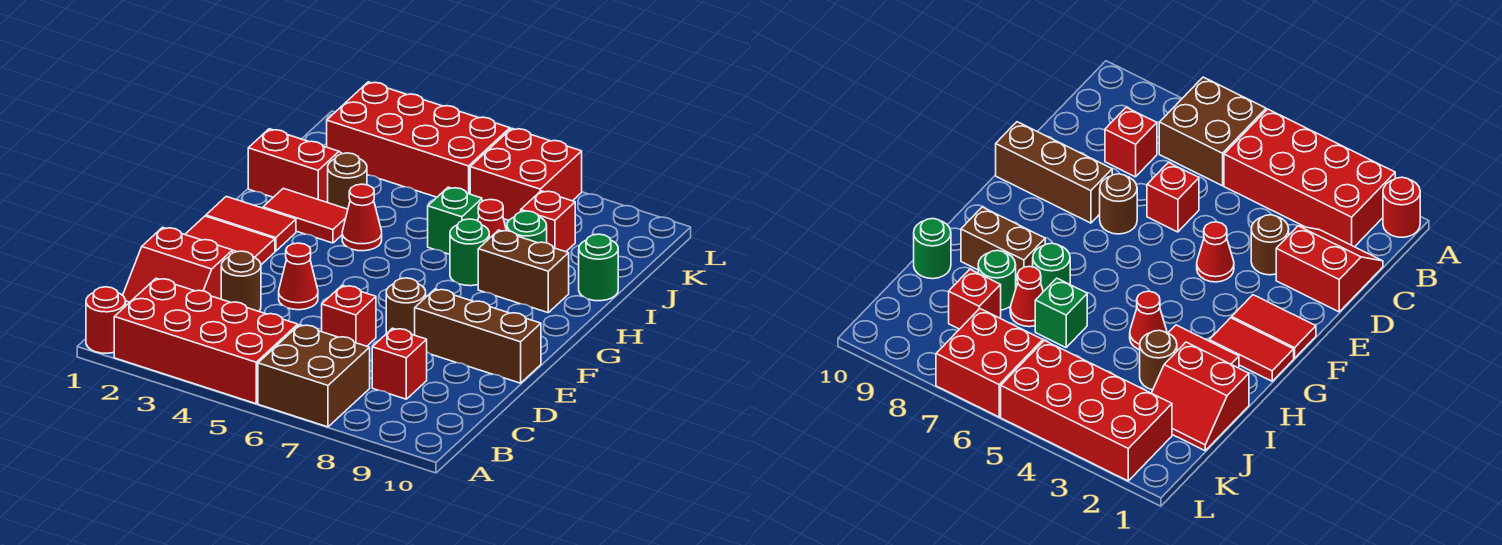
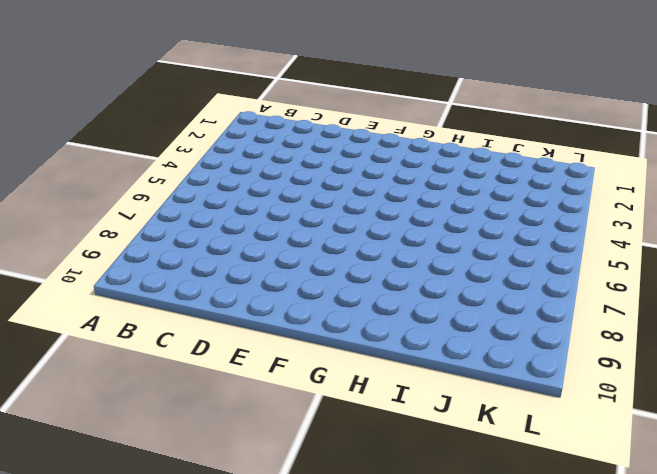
none -> red 1x1 round brick [86,287,126,353]
none -> red 2x4 brick [114,278,298,404]
none -> brown 2x2 brick [258,325,370,427]

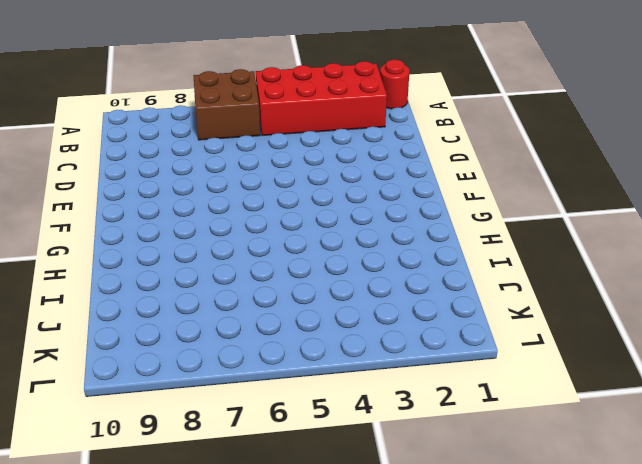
none -> red 2x2 slope [123,227,232,305]
none -> red 1x1 brick [372,328,427,399]
none -> brown 1x1 round brick [221,251,261,311]

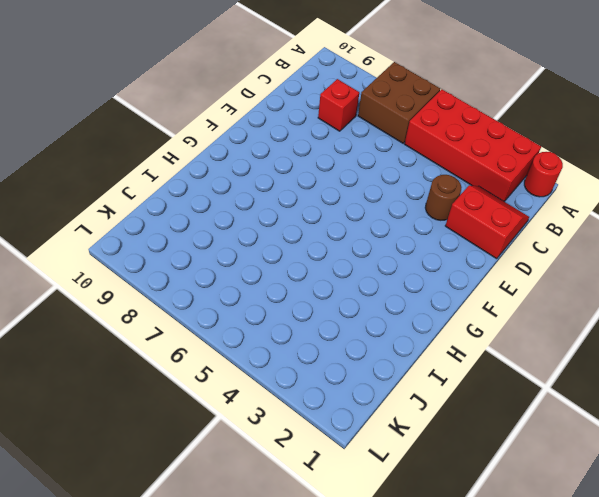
none -> red 1x1 brick [322,286,376,346]
none -> red 1x1 cone [279,243,318,310]
none -> brown 1x1 round brick [386,278,426,335]

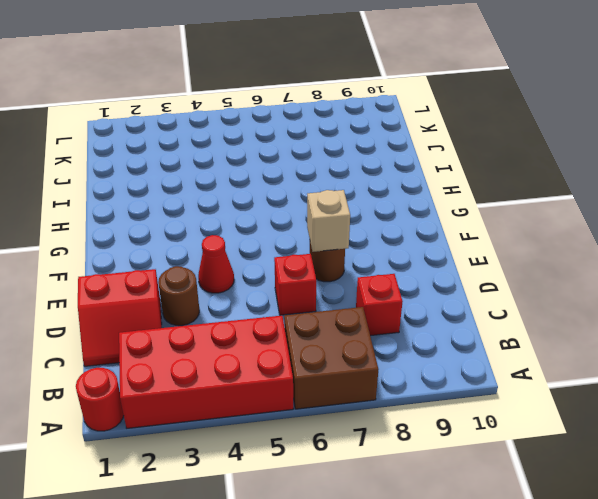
tan 1x1 brick [307,190,350,252] -> none
none -> brown 1x3 brick [415,289,541,383]
none -> red 1x2 tile [185,216,275,265]
none -> red 1x2 tile [206,196,296,251]

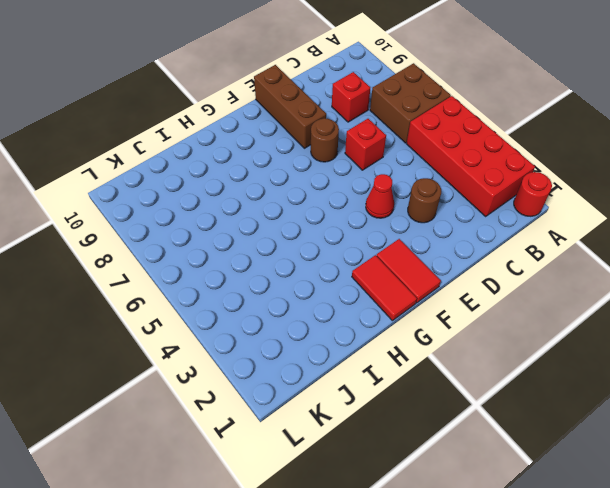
none -> red 2x2 slope [123,227,232,305]
none -> red 1x2 tile [263,188,348,243]
none -> red 1x1 cone [342,184,382,251]

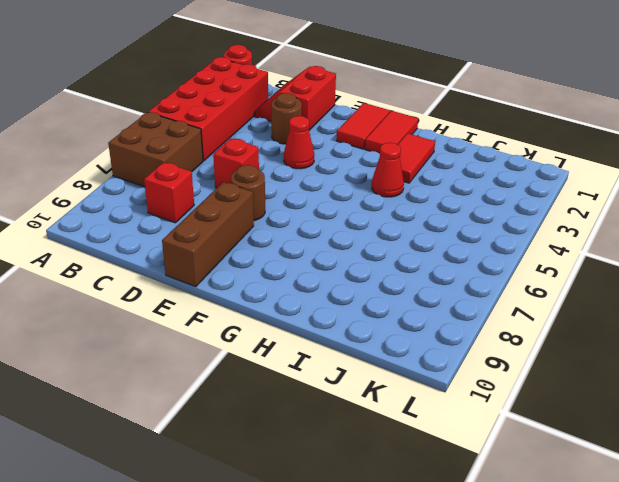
none -> green 1x1 round brick [450,219,489,286]
none -> brown 1x2 brick [478,230,569,313]
none -> red 2x2 slope [248,129,342,203]

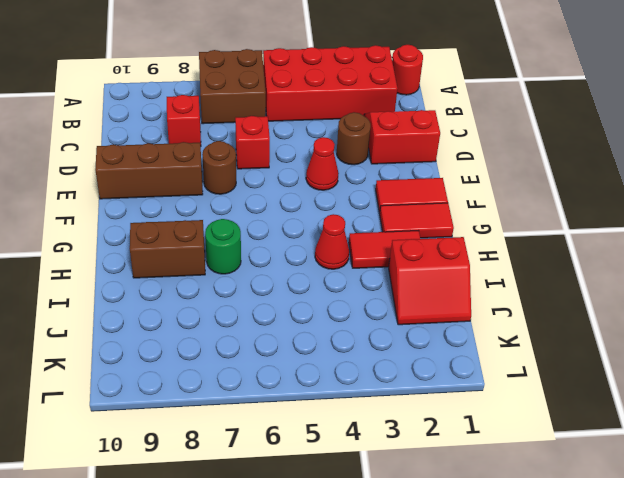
none -> brown 1x1 round brick [328,153,367,209]
none -> green 1x1 brick [428,187,482,254]
none -> red 1x1 cone [478,200,506,238]

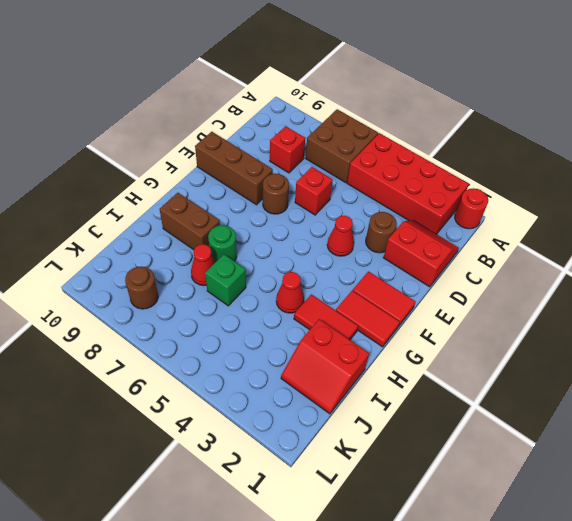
brown 1x1 round brick [125,266,158,309] -> brown 1x1 round brick moved to [328,153,367,209]
none -> green 1x1 round brick [507,211,547,243]
none -> green 1x1 round brick [579,234,618,301]
none -> red 1x1 brick [521,191,575,252]

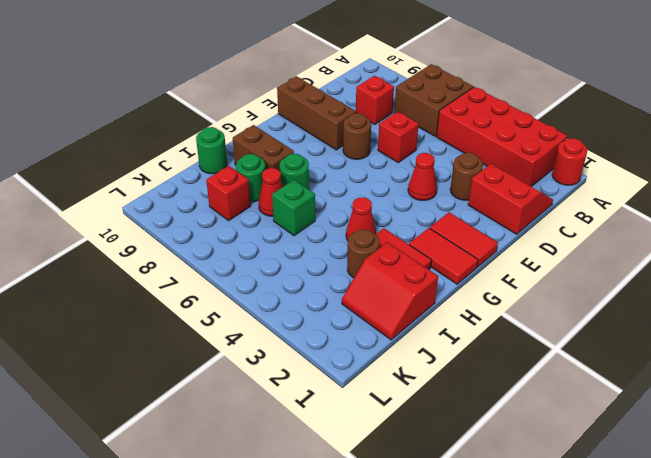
none -> red 2x4 brick [327,82,510,197]
none -> red 2x2 brick [470,128,582,220]

